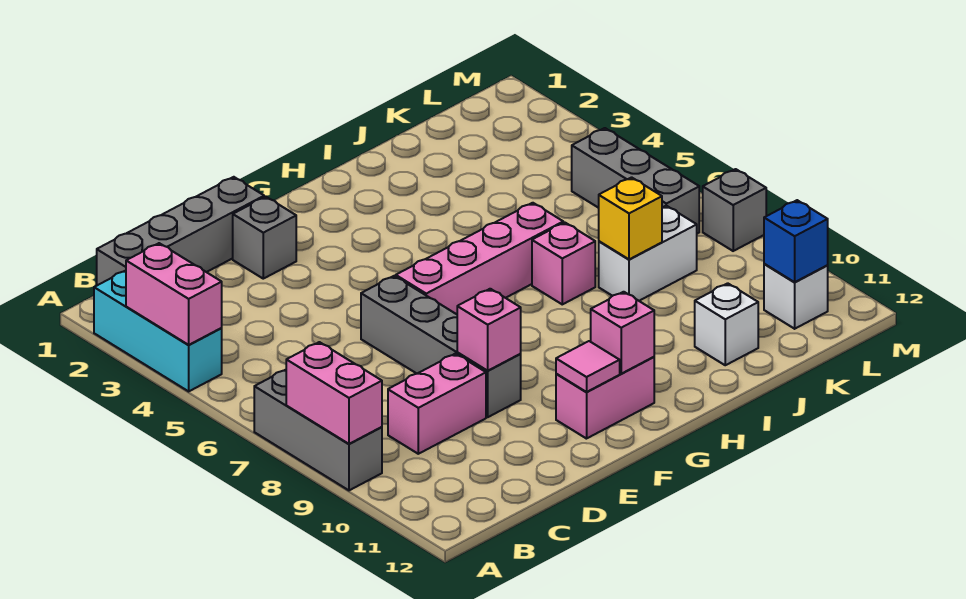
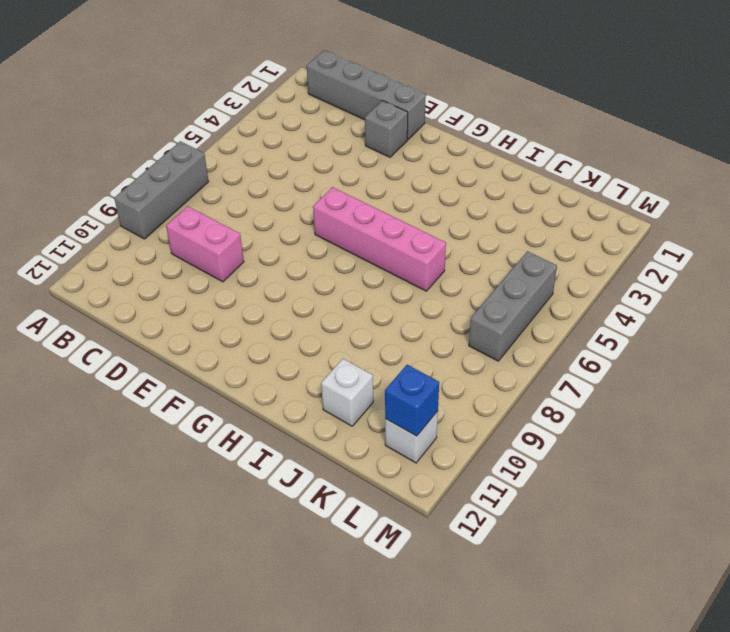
none -> cyan 1x3 brick [94,271,222,391]
none -> grey 1x4 brick [361,276,521,417]
none -> pink 1x2 brick [556,357,654,439]

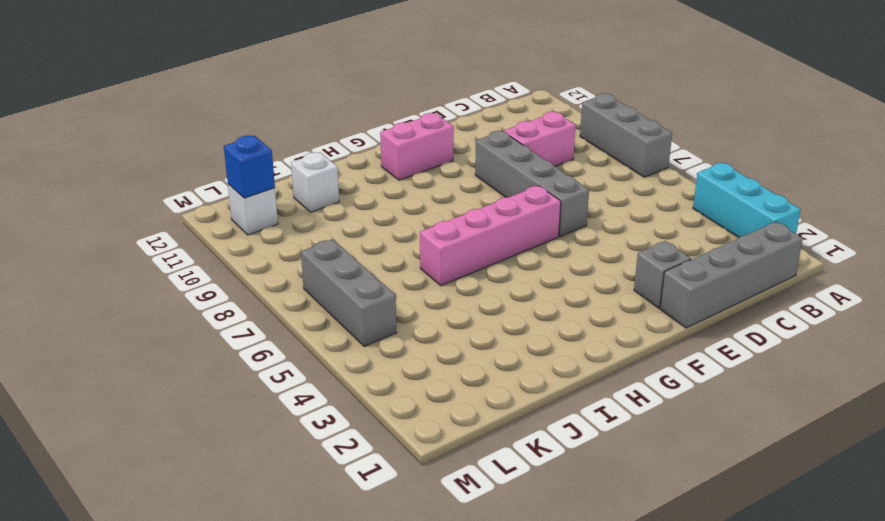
none -> pink 1x1 brick [532,223,595,304]
none -> white 1x2 brick [599,206,697,301]
none -> grey 1x1 brick [703,169,766,251]

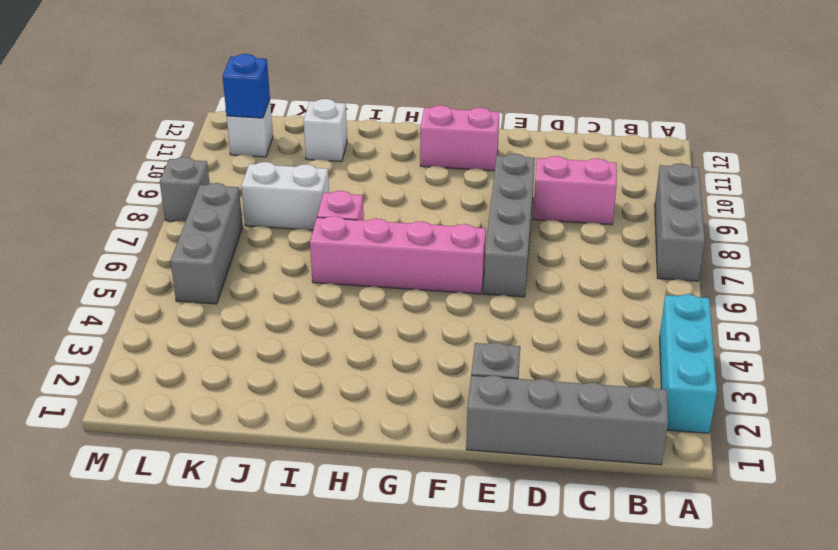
none -> pink 1x2 brick [126,243,222,345]
none -> pink 1x2 brick [286,342,382,444]
none -> pink 1x1 brick [457,289,521,371]

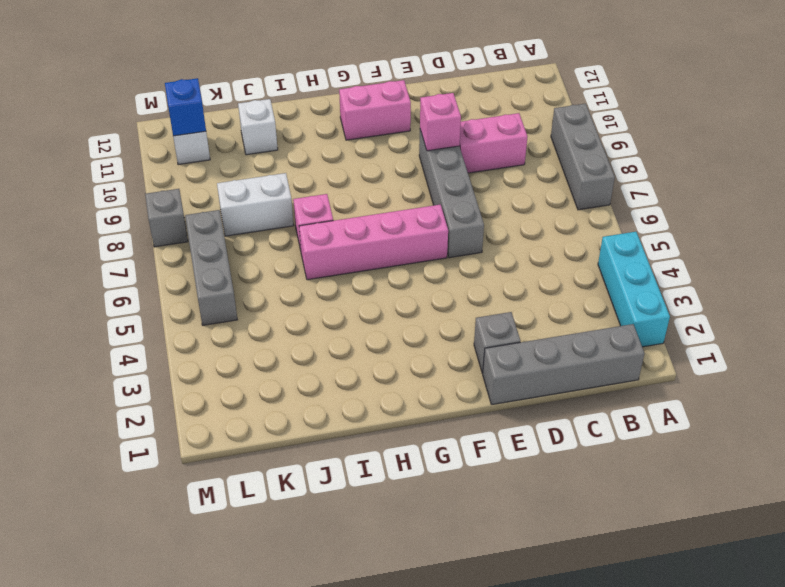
none -> pink 1x2 brick [126,243,222,345]
none -> pink 1x2 brick [286,342,382,444]
none -> pink 1x1 tile [556,341,620,392]

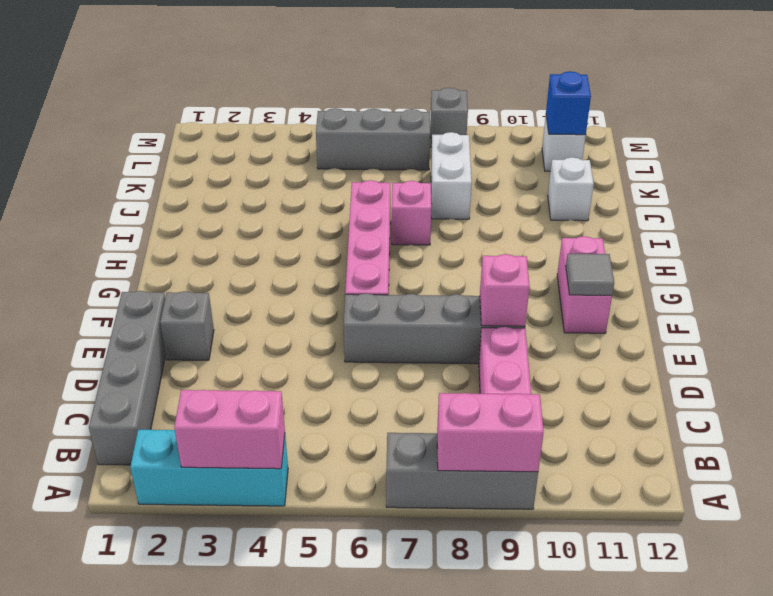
grey 1x1 tile [566,254,614,295] -> pink 1x1 tile [556,341,620,392]
none -> pink 1x1 brick [591,292,654,374]
none -> yellow 1x1 brick [599,177,662,259]

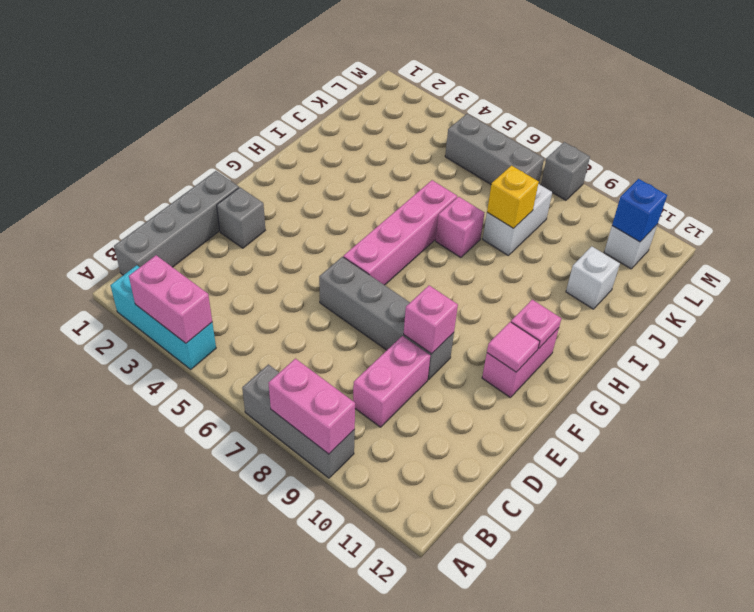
pink 1x1 plate [511,300,561,349] -> pink 1x1 brick [591,292,654,374]

